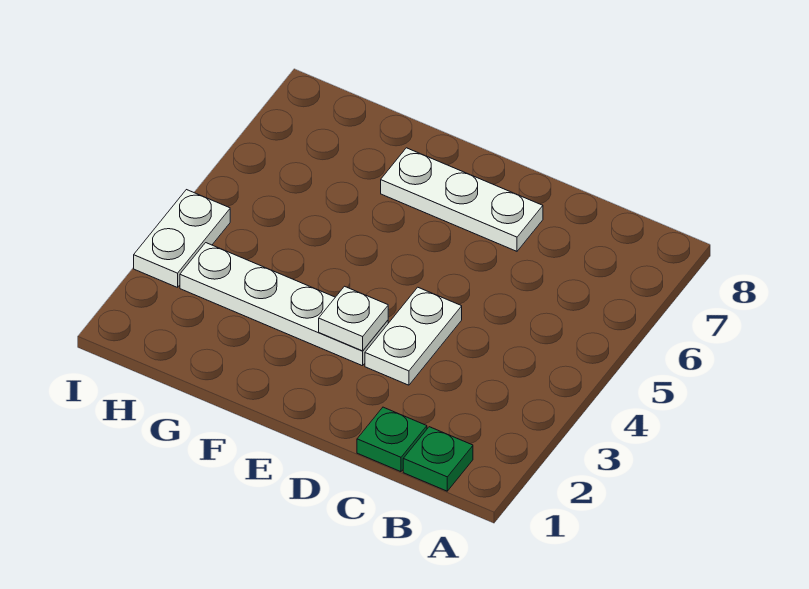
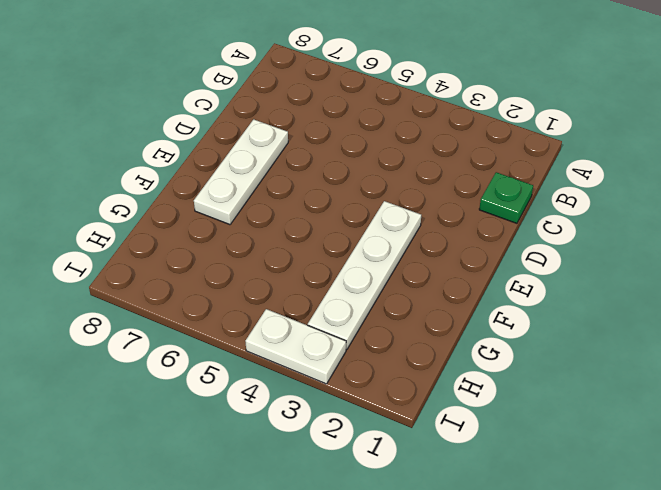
none -> green 1x1 plate [403,427,473,491]
none -> white 1x2 plate [365,287,462,385]

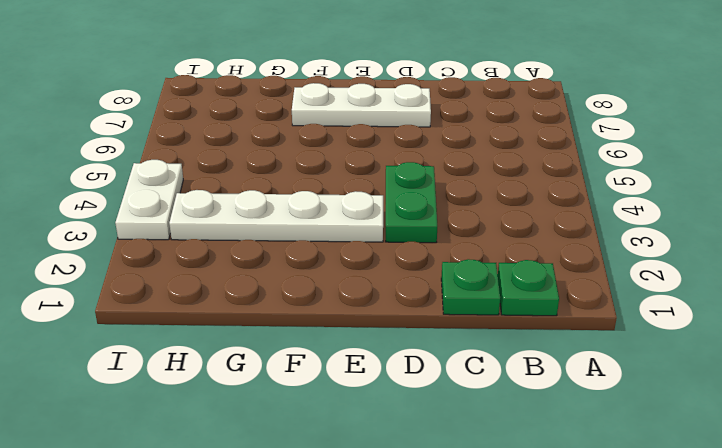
green 1x2 plate [386,162,437,243] -> white 1x2 plate [365,287,462,385]
none -> white 1x1 plate [319,286,388,351]

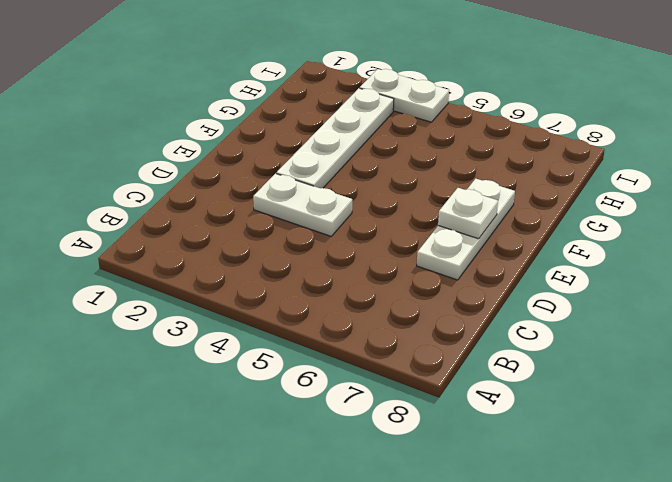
white 1x1 plate [438,188,498,239] -> white 1x1 plate moved to [319,286,388,351]
none -> green 1x1 plate [403,427,473,491]
none -> green 1x1 plate [357,407,427,472]

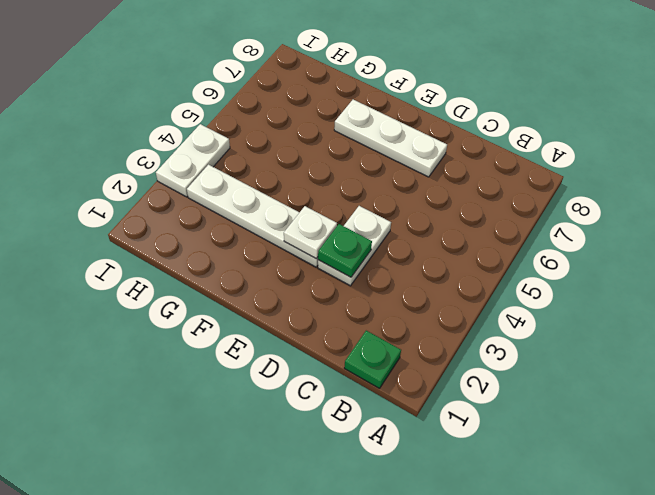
green 1x1 plate [318,224,372,277] -> green 1x1 plate moved to [357,407,427,472]

